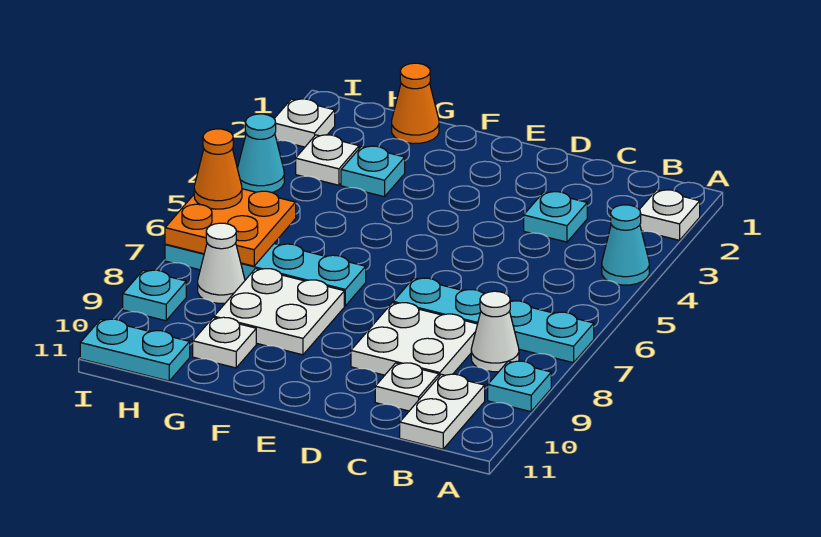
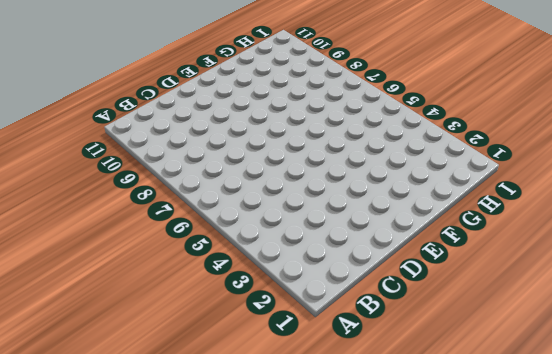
none -> white 1x1 plate [639,190,700,240]
none -> cyan 1x1 cone [602,205,649,285]
none -> cyan 1x4 plate [393,278,594,363]

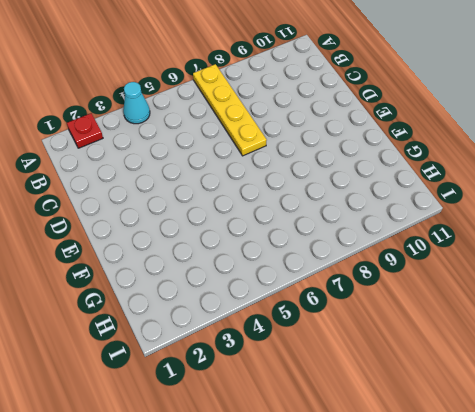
red 1x1 plate [67,113,103,148] -> white 1x1 plate [639,190,700,240]
yellow 1x4 plate [193,64,267,156] -> cyan 1x4 plate [393,278,594,363]
none -> cyan 1x1 plate [488,361,551,412]
none -> white 1x1 cone [471,291,519,372]
none -> white 1x2 plate [400,374,485,449]

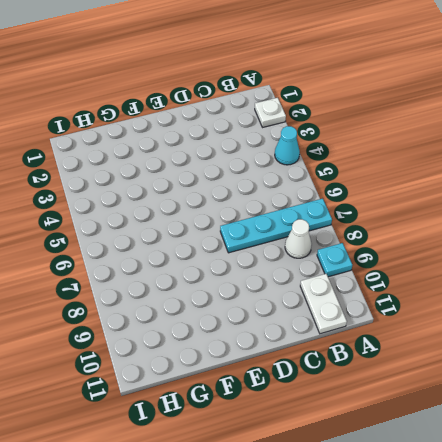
none -> cyan 1x1 plate [524,192,587,242]
none -> white 2x2 plate [351,303,477,376]
none -> white 1x1 plate [375,363,439,411]

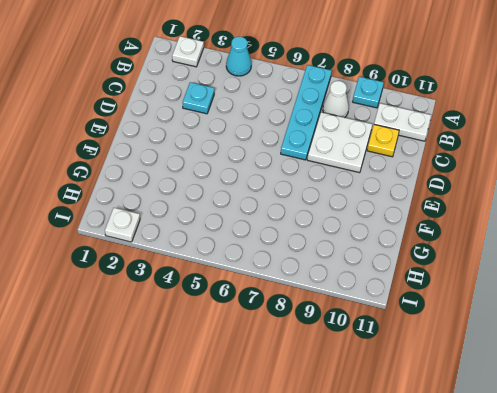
yellow 1x1 plate [367,124,399,157] -> white 1x1 plate [375,363,439,411]
none -> cyan 1x4 plate [165,244,366,306]
none -> white 2x2 plate [214,269,344,355]
none -> orange 1x1 cone [392,63,439,144]

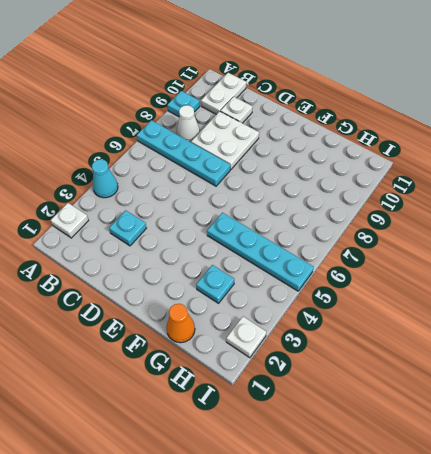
cyan 1x4 plate [207,213,313,291] -> cyan 1x4 plate moved to [165,244,366,306]
none -> white 2x2 plate [214,269,344,355]
none -> white 1x1 plate [193,317,256,368]
none -> white 1x1 plate [296,135,359,185]

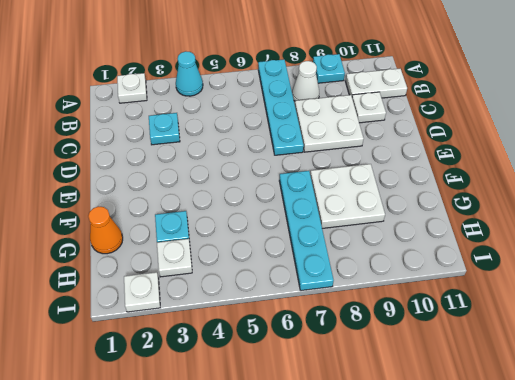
none -> white 1x1 plate [193,317,256,368]
none -> white 1x1 cone [198,223,245,303]
none -> cyan 1x2 plate [80,319,190,381]

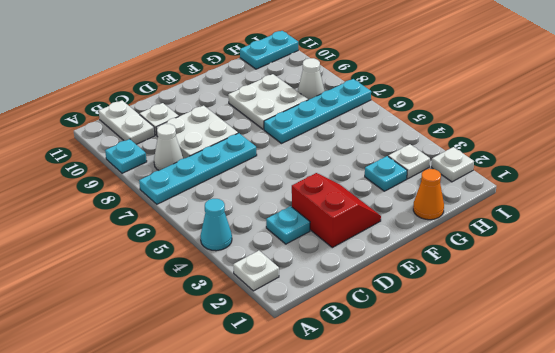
red 2x2 slope [292,173,381,248] -> none
none -> white 1x1 plate [193,317,256,368]
none -> cyan 1x1 cone [237,114,284,193]
none -> cyan 1x1 plate [123,270,186,321]

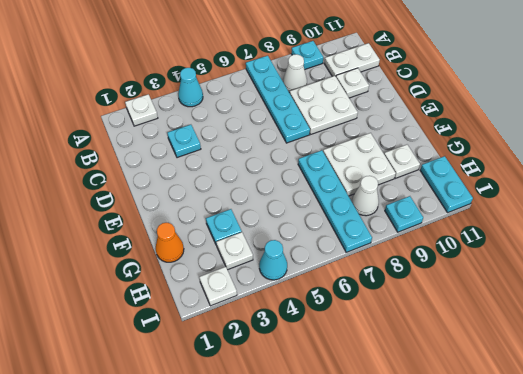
none -> orange 2x2 plate [165,189,296,266]
none -> orange 1x1 cone [194,129,242,209]

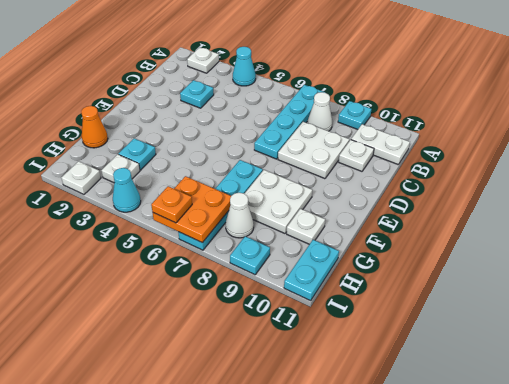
orange 1x1 plate [151,186,192,223] -> orange 1x1 cone [194,129,242,209]

